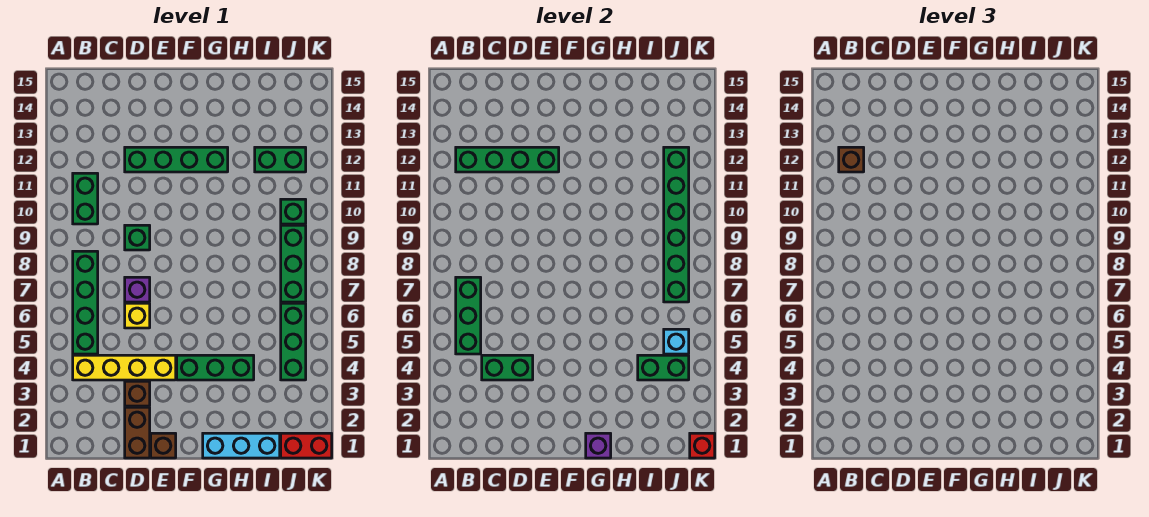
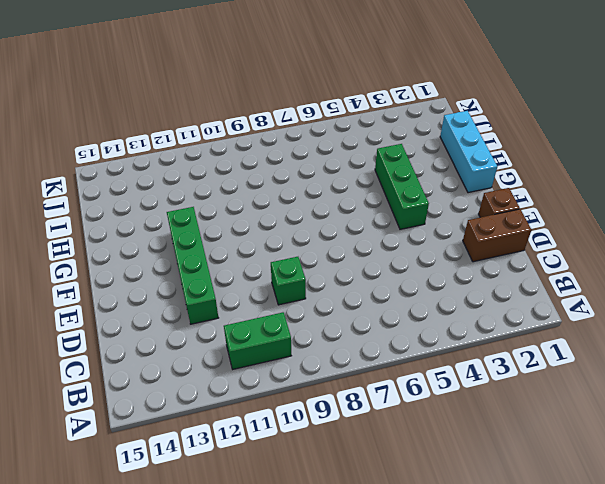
none -> yellow 1x4 brick [73,355,176,380]
none -> green 1x4 brick [73,251,98,354]
none -> brown 1x1 brick [125,381,150,406]

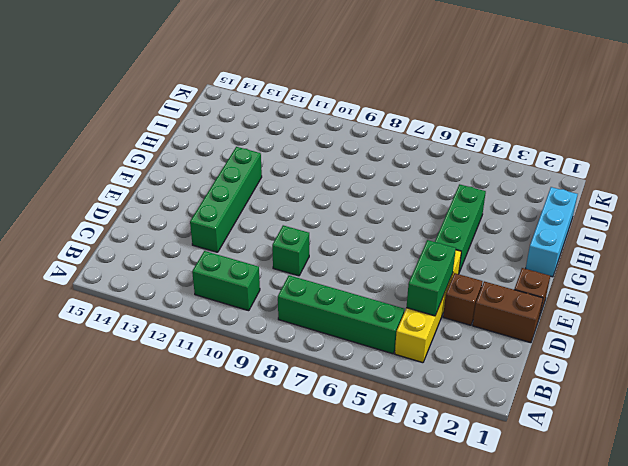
none -> yellow 1x1 brick [125,303,150,328]
none -> purple 1x1 brick [125,277,150,302]
none -> green 1x2 brick [255,147,306,172]

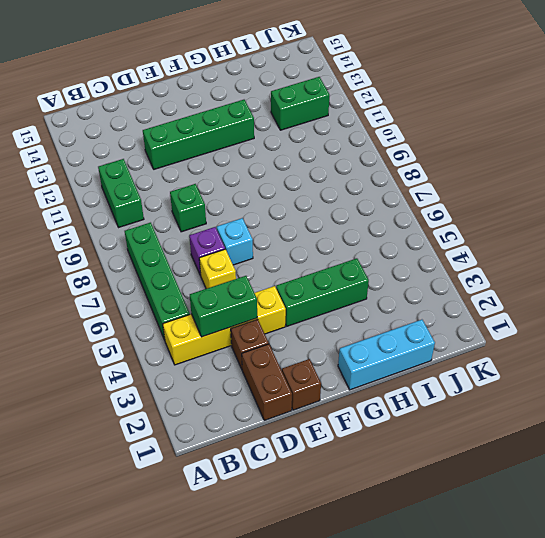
cyan 1x1 brick [217,218,253,265] -> cyan 1x1 brick moved to [664,329,689,354]
none -> red 1x2 brick [281,433,332,458]
none -> green 1x3 brick [281,303,306,380]
none -> green 1x3 brick [281,225,306,302]

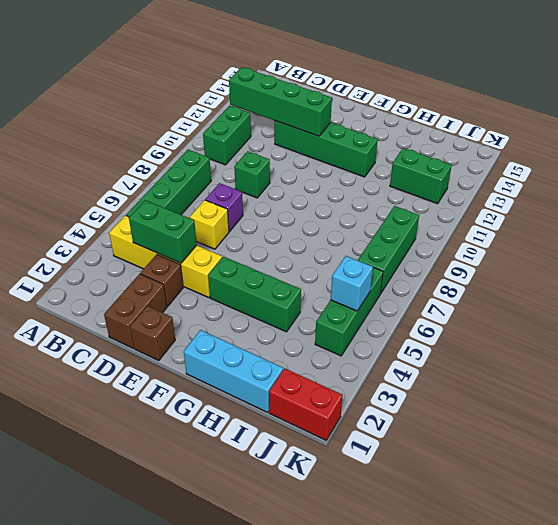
none -> green 1x1 brick [281,199,306,224]
none -> green 1x3 brick [456,277,481,354]
none -> purple 1x1 brick [586,433,611,458]

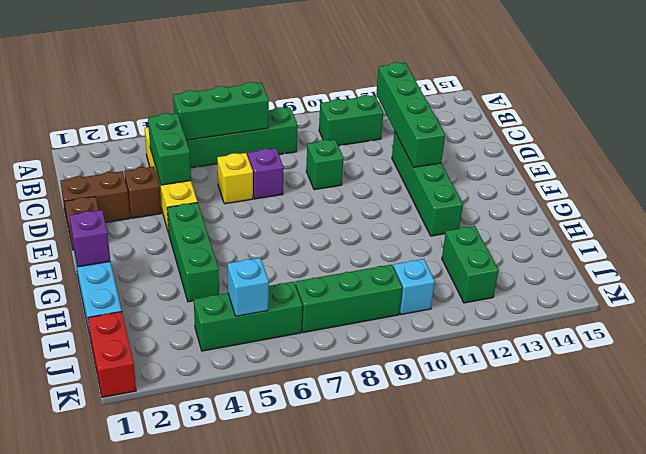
cyan 1x1 brick [393,259,435,315] -> green 1x1 brick [281,199,306,224]
none -> green 1x2 brick [638,355,689,380]
none -> green 1x6 brick [664,147,689,302]
none -> red 1x1 brick [690,433,715,458]

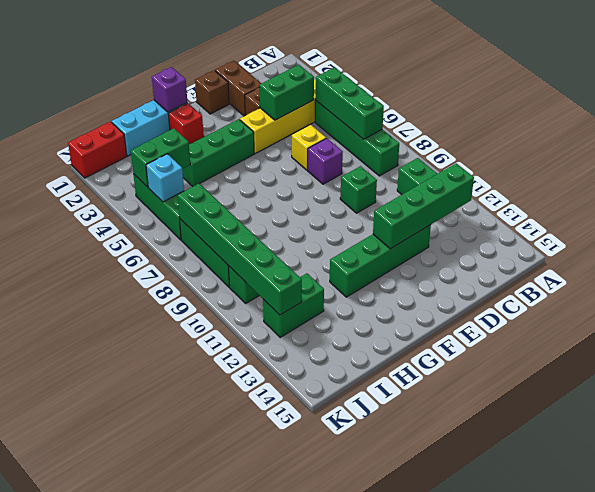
red 1x1 brick [168,103,204,144] -> red 1x1 brick moved to [690,433,715,458]
none -> brown 1x1 brick [839,147,864,172]

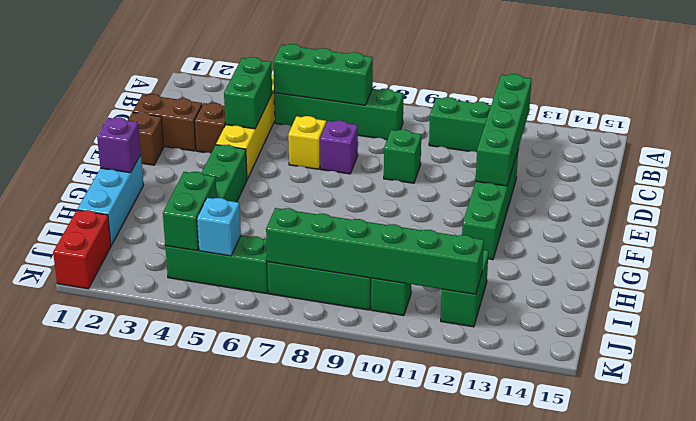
none -> red 1x1 brick [690,433,715,458]
none -> brown 1x1 brick [839,147,864,172]

